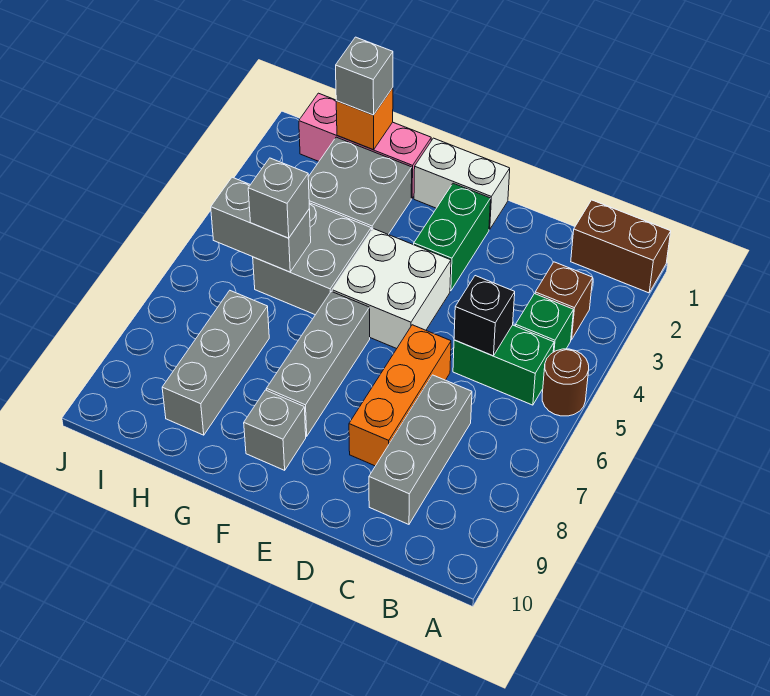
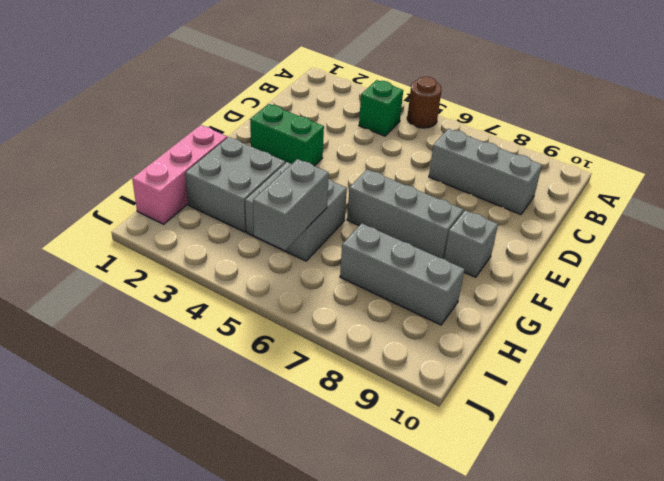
none -> brown 1x2 brick [571,200,671,293]
none -> brown 1x1 brick [535,262,593,340]
none -> green 1x2 brick [453,325,554,405]

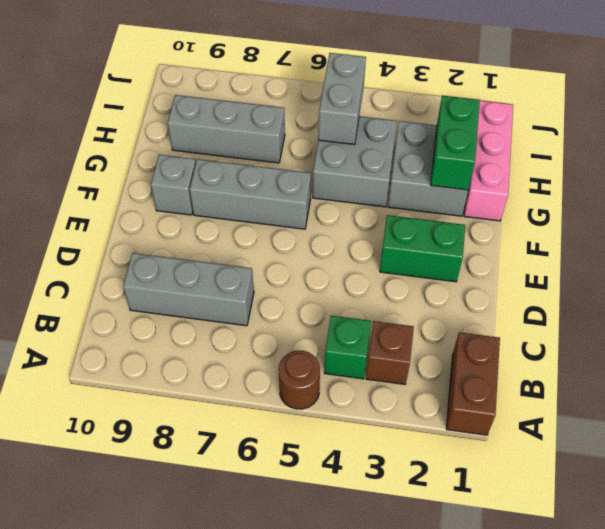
green 1x2 brick [431,96,480,190] -> green 1x2 brick moved to [453,325,554,405]
none -> orange 1x3 brick [349,325,451,466]
none -> white 1x2 brick [414,138,510,229]
none -> white 2x2 brick [332,229,451,349]

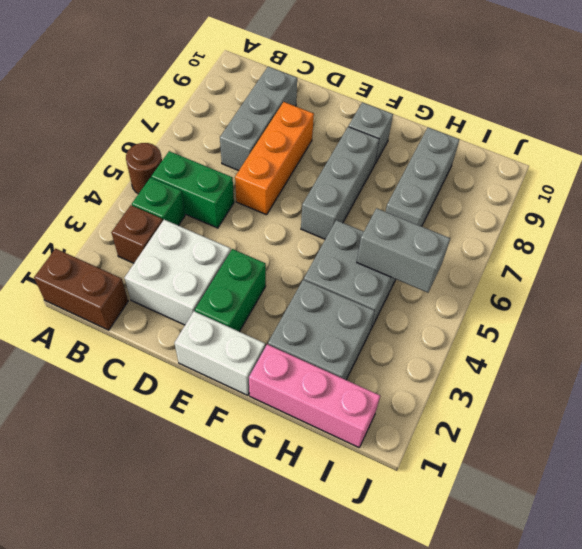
white 2x2 brick [124,220,231,325] -> white 2x2 brick moved to [332,229,451,349]
none -> black 1x1 brick [454,276,515,356]
none -> orange 1x1 brick [336,88,393,150]
none -> grey 1x1 brick [336,37,393,115]

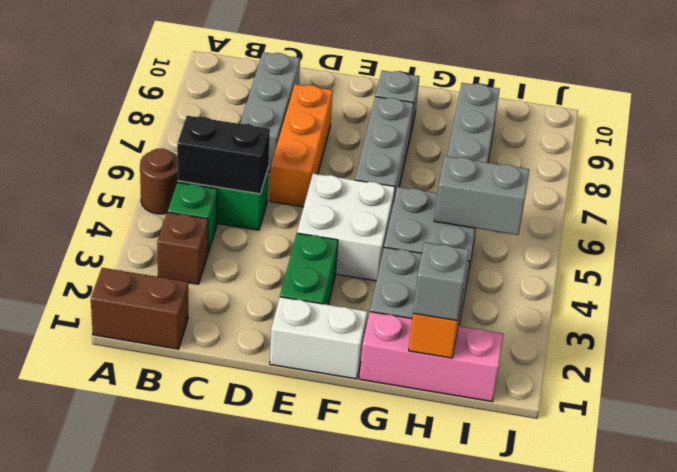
black 1x2 brick [177,116,270,194] -> black 1x1 brick [454,276,515,356]
none -> grey 1x1 brick [248,158,309,238]

